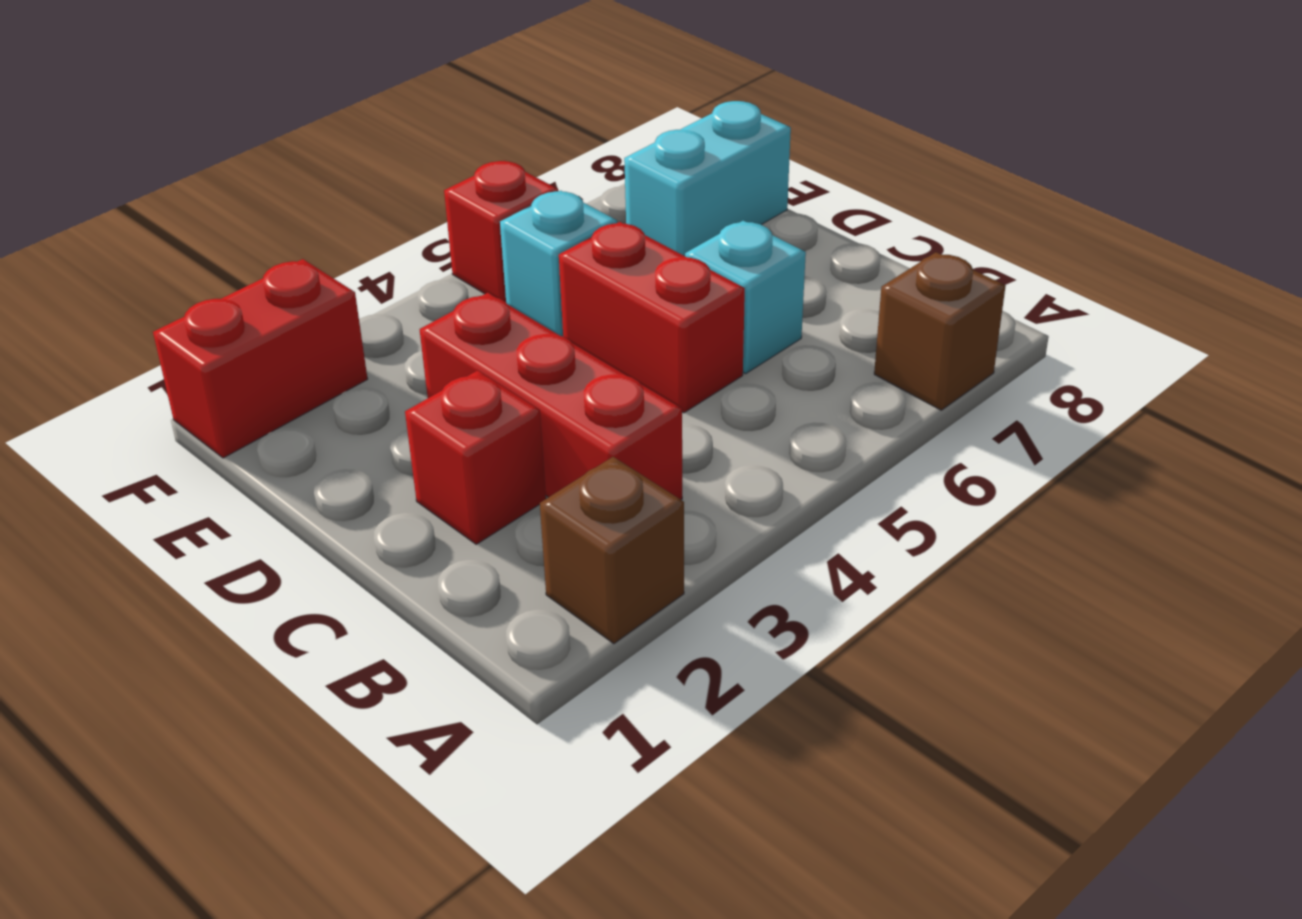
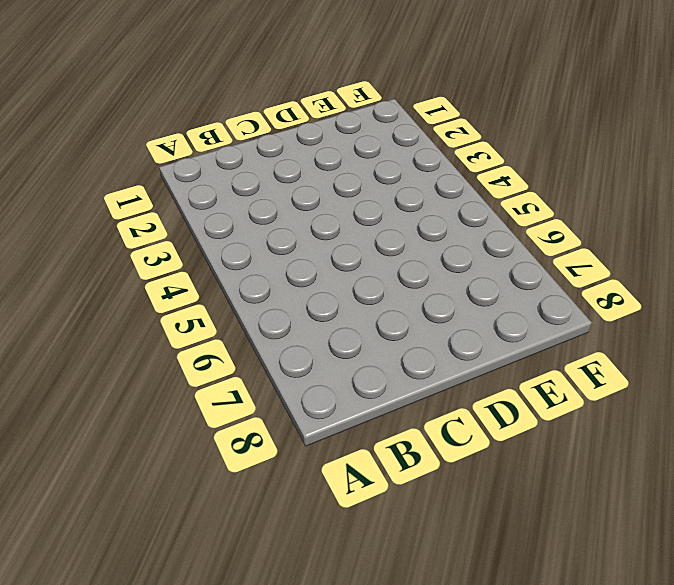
none -> brown 1x1 brick [540,457,684,644]
none -> brown 1x1 brick [874,252,1006,410]

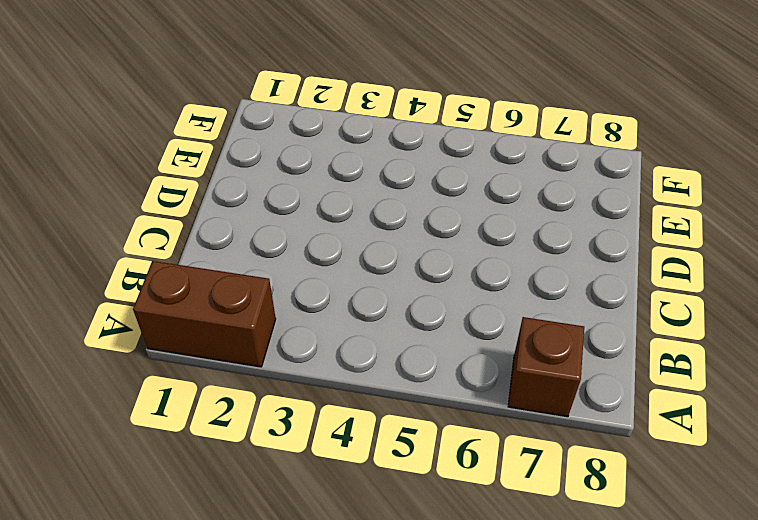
brown 1x2 brick [133,261,276,367] -> brown 1x1 brick [540,457,684,644]
none -> red 1x3 brick [420,293,682,500]
none -> red 1x1 brick [405,370,546,544]

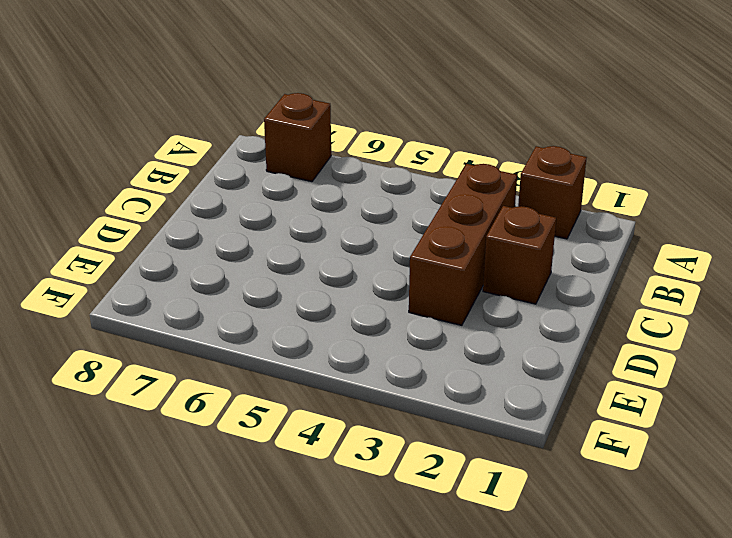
brown 1x3 brick [409,164,517,325] -> red 1x3 brick [420,293,682,500]
brown 1x1 brick [483,206,556,304] -> red 1x1 brick [405,370,546,544]
none -> red 1x2 brick [559,222,745,413]
none -> cyan 1x1 brick [685,221,806,374]

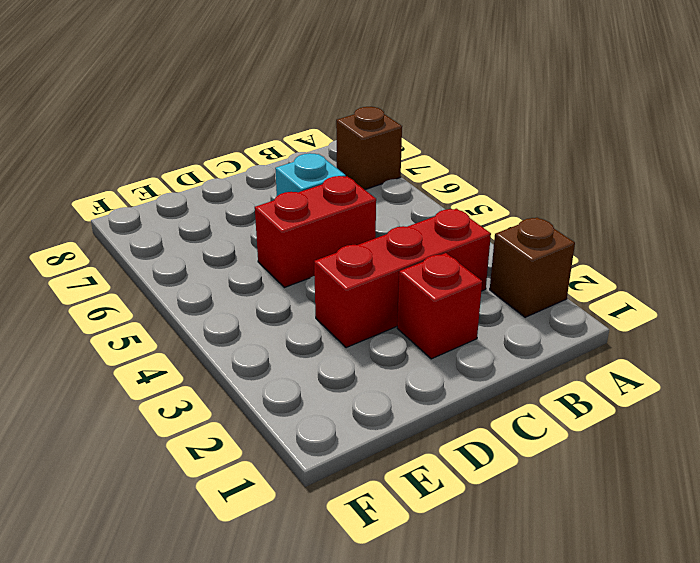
none -> cyan 1x1 brick [500,191,617,336]
none -> cyan 1x2 brick [624,101,791,256]

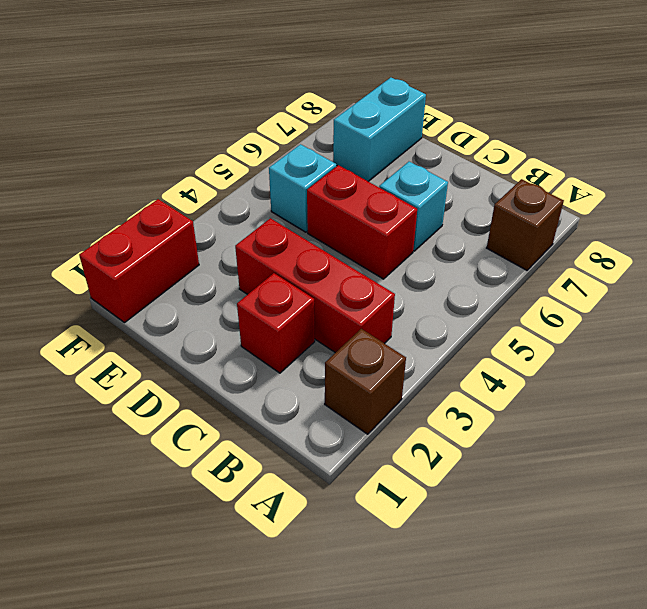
none -> red 1x1 brick [444,161,558,302]

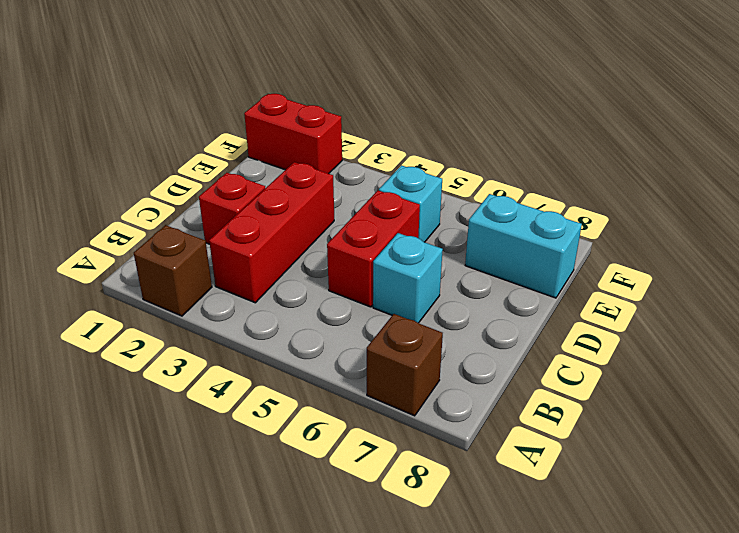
none -> red 1x1 brick [444,161,558,302]

